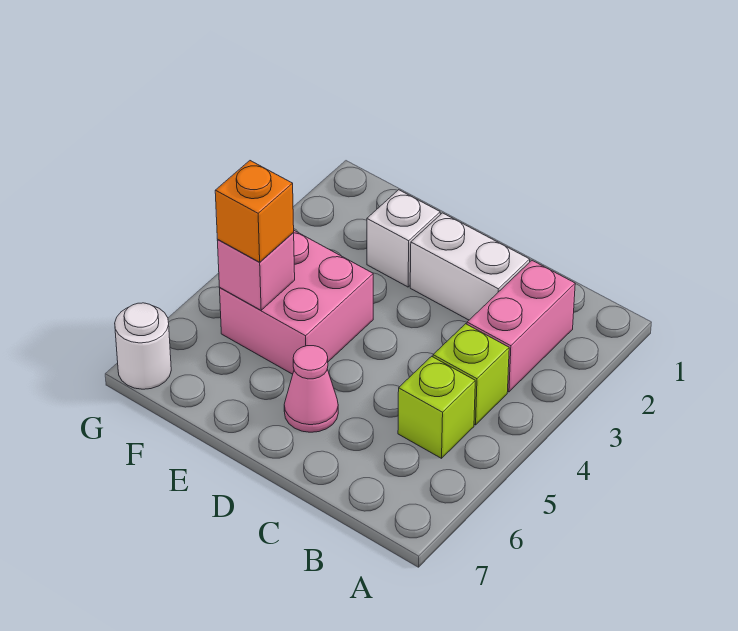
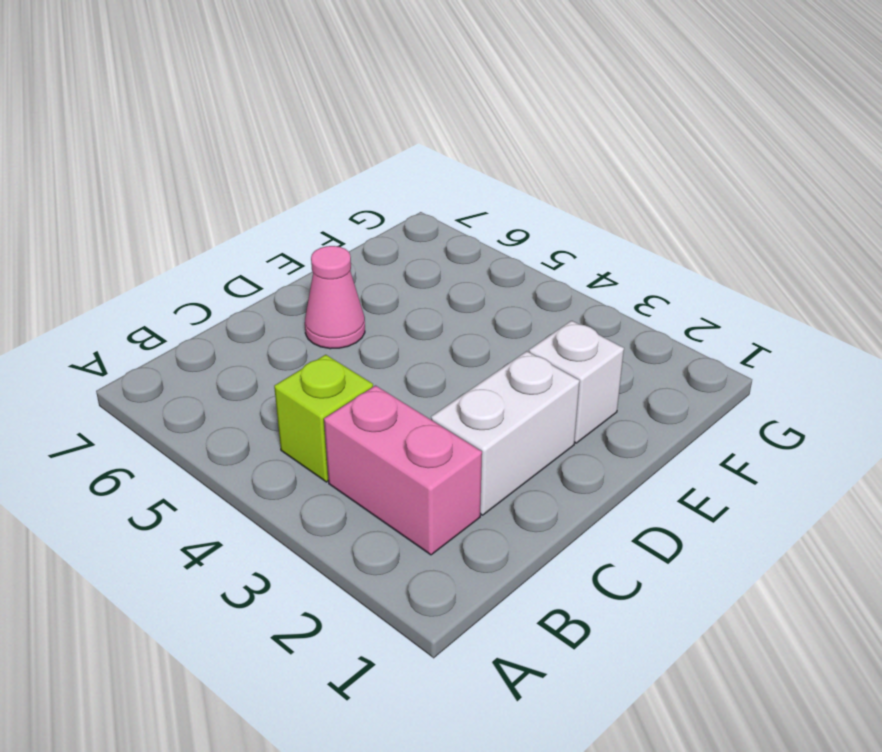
none -> lime 1x1 brick [398,356,475,458]
none -> pink 2x2 brick [220,231,373,374]

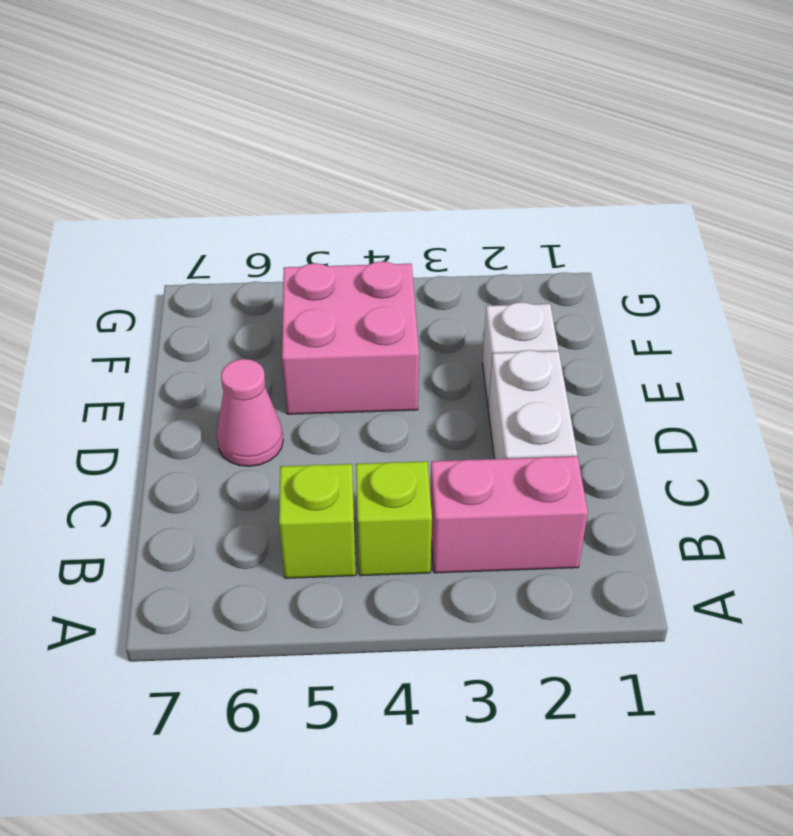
none -> white 1x1 round brick [115,303,171,389]
none -> pink 1x1 brick [217,233,295,310]

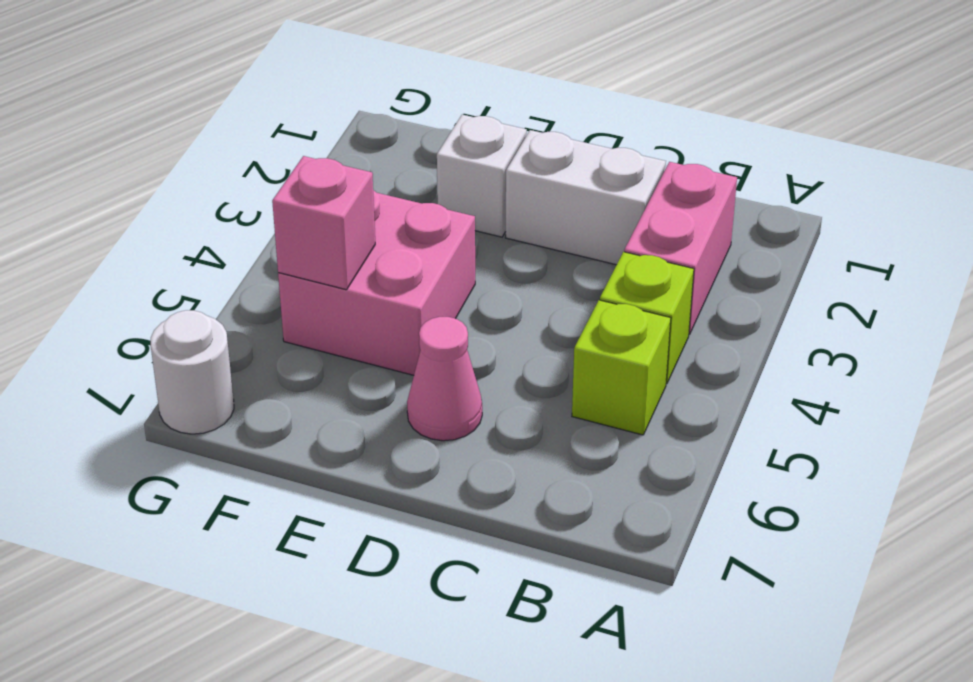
none -> orange 1x1 brick [215,161,294,262]

